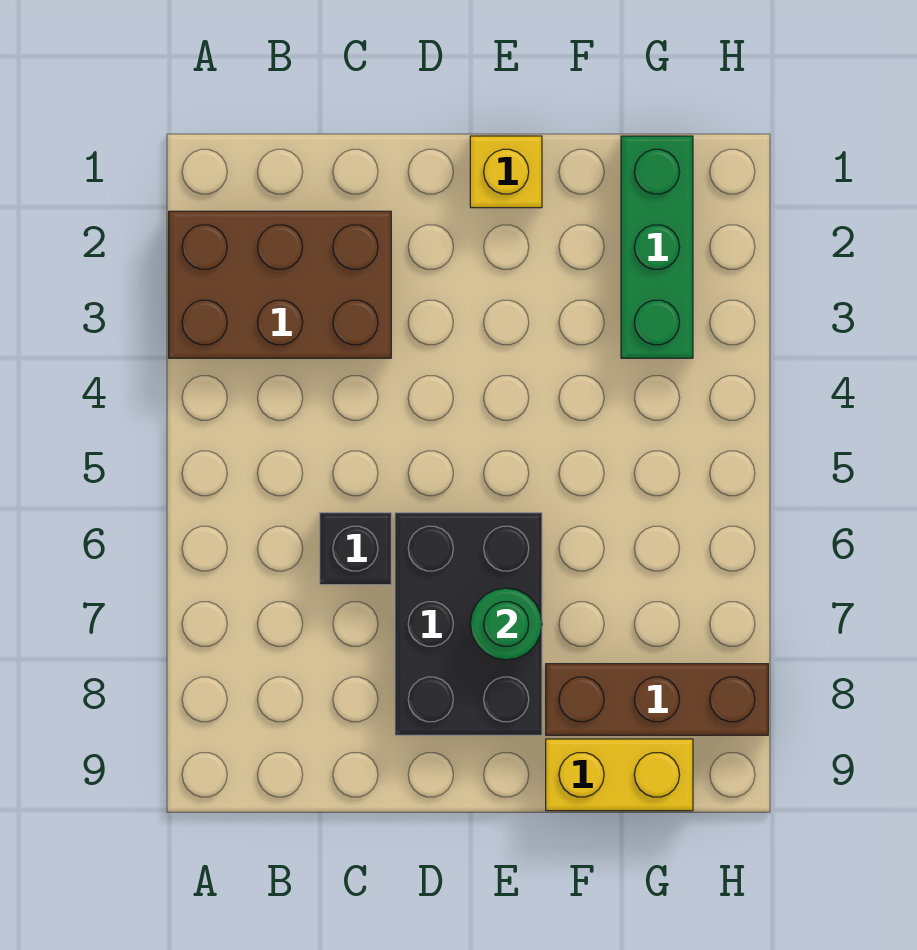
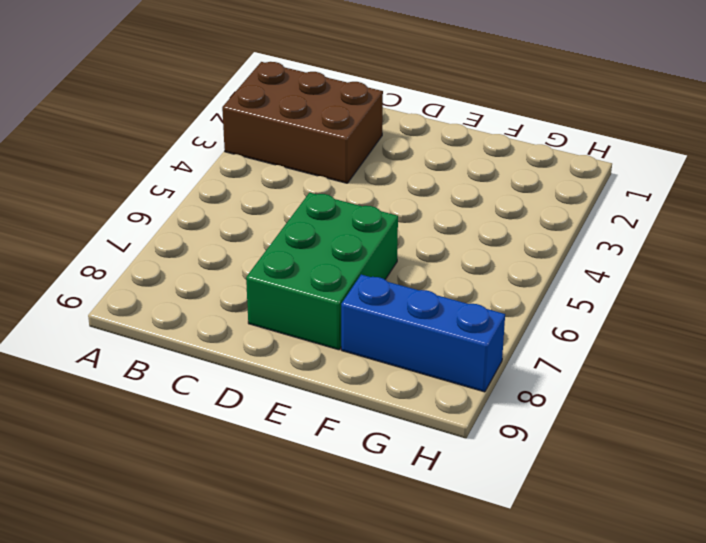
green 2x3 brick [246,193,398,350] -> black 2x3 brick [395,513,542,735]
blue 1x3 brick [341,275,505,392] -> brown 1x3 brick [546,664,768,735]
none -> black 1x1 brick [320,513,391,585]
none -> yellow 1x1 brick [470,136,542,208]

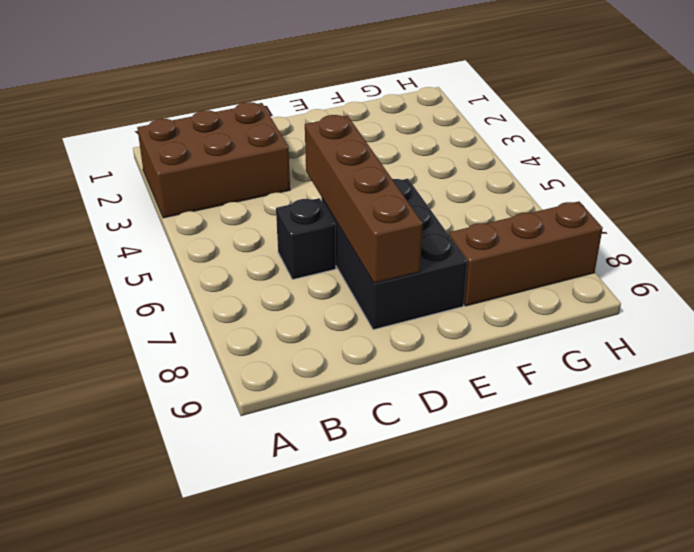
brown 1x4 brick [305,115,423,283] -> none
none -> yellow 1x1 brick [470,136,542,208]
none -> yellow 1x2 brick [546,739,693,811]

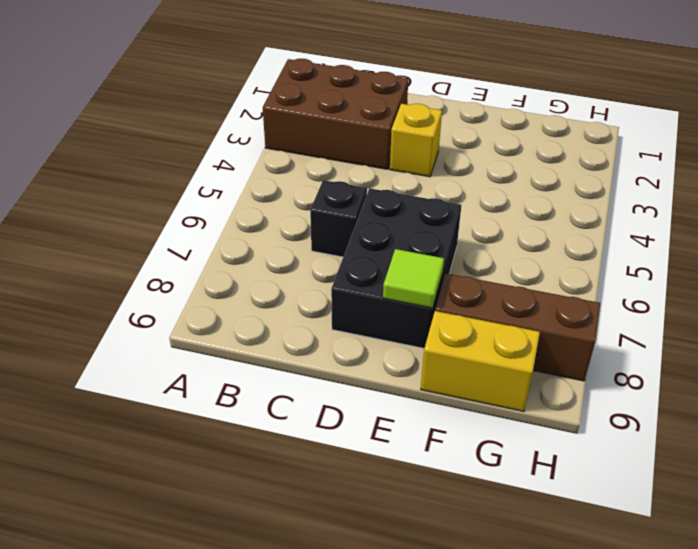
yellow 1x1 brick [390,104,442,177] -> yellow 1x1 brick moved to [470,136,542,208]
lime 1x1 tile [383,249,444,308] -> none
none -> green 1x3 brick [621,136,693,358]
none -> green 1x1 round brick [470,588,542,660]

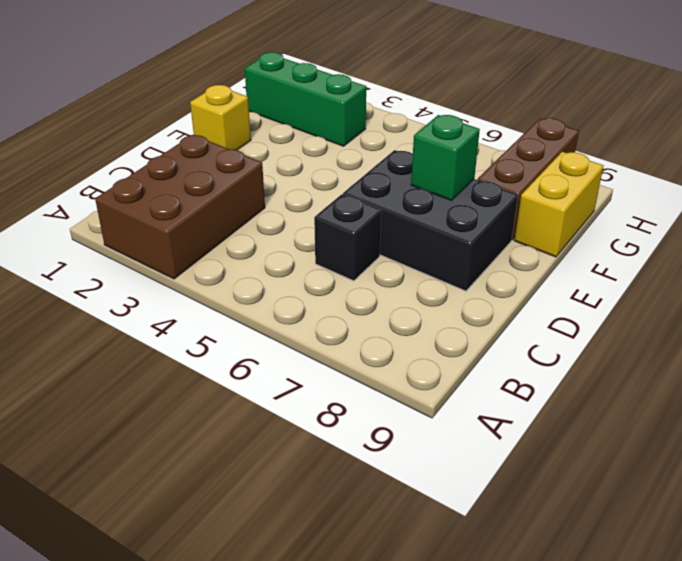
green 1x1 brick [411,115,480,200] -> green 1x1 round brick [470,588,542,660]

